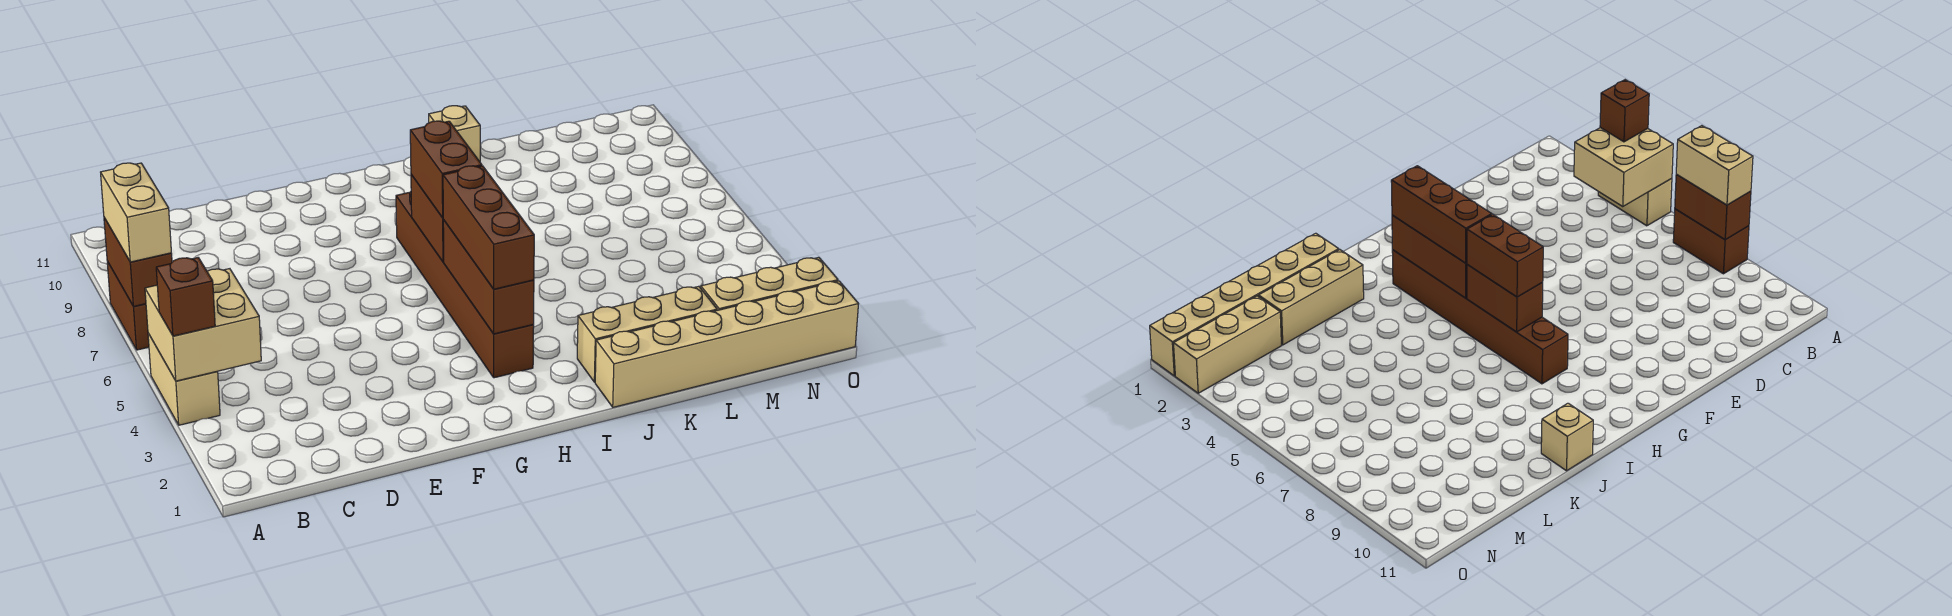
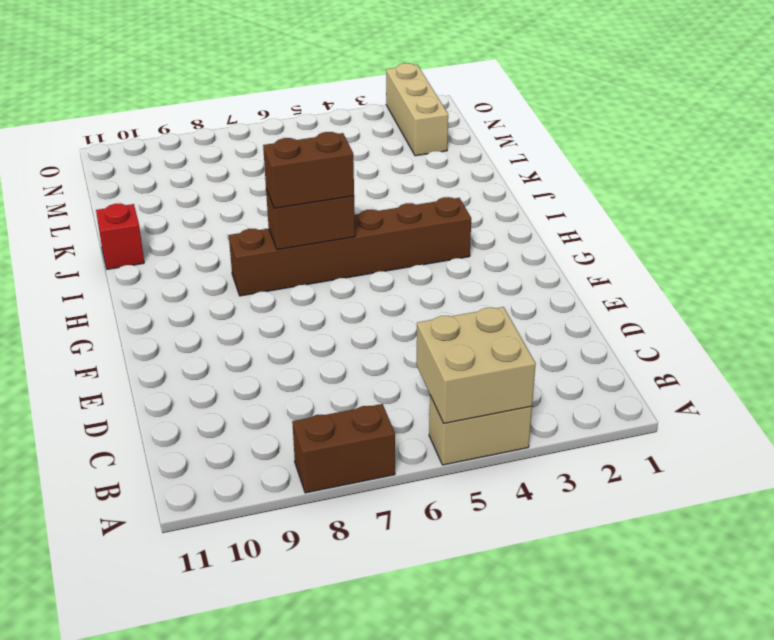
red 1x1 brick [96,204,144,269] -> tan 1x1 brick [429,106,480,162]
none -> tan 1x6 brick [595,281,858,407]
none -> tan 1x3 brick [577,286,717,382]
none -> brown 1x2 brick [104,218,172,306]

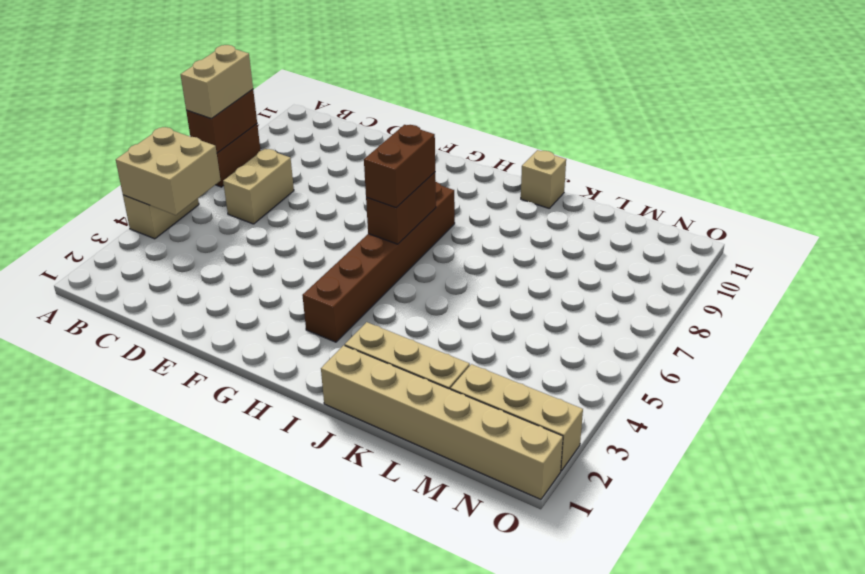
tan 1x2 brick [223,149,294,224] -> none
none -> brown 1x3 brick [443,220,534,334]
none -> brown 1x1 brick [156,258,215,336]
none -> brown 1x3 brick [443,166,534,289]

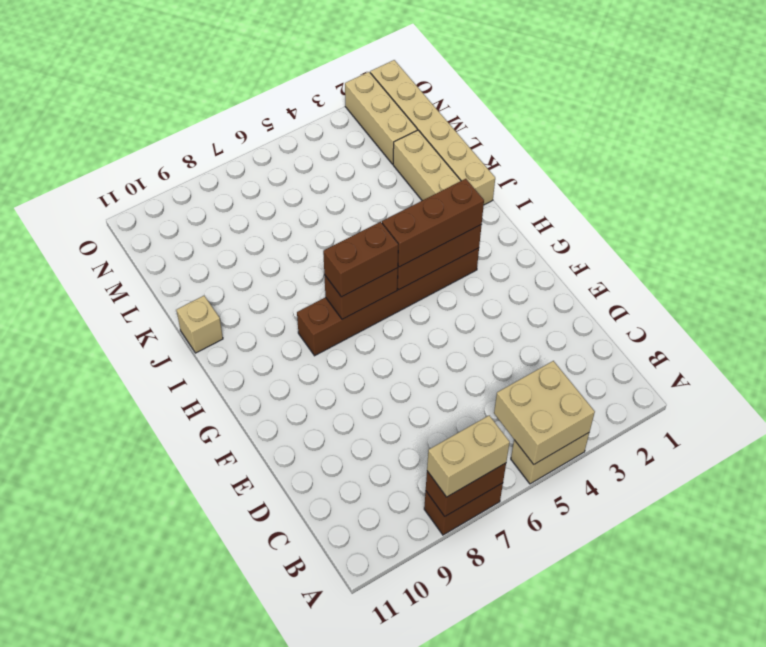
none -> brown 1x1 brick [156,258,215,336]

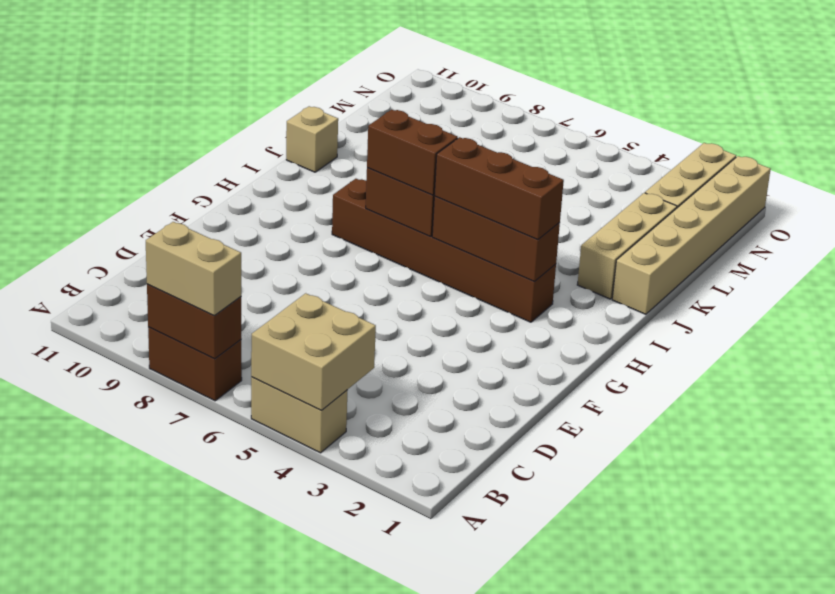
none -> brown 1x1 brick [156,258,215,336]

